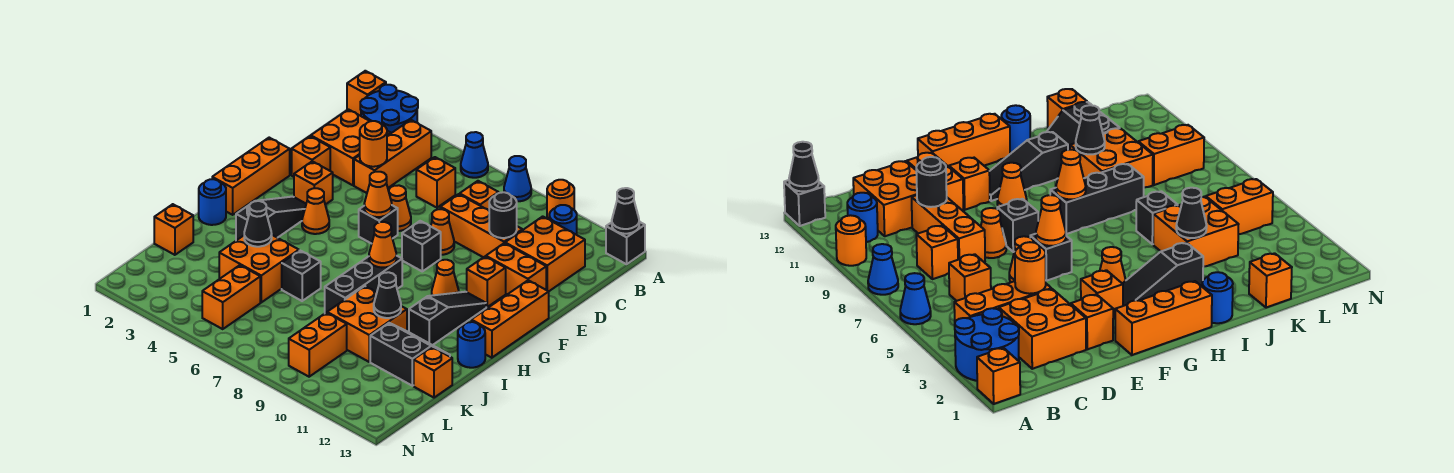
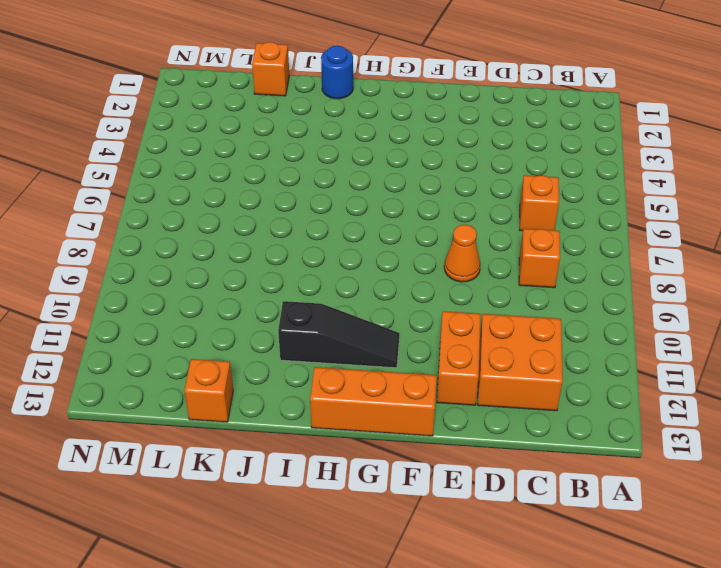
none -> orange 1x1 brick [347,71,386,116]
none -> blue 2x2 round brick [360,85,418,133]
none -> blue 1x1 cone [461,132,488,178]
none -> blue 1x1 cone [504,156,531,201]

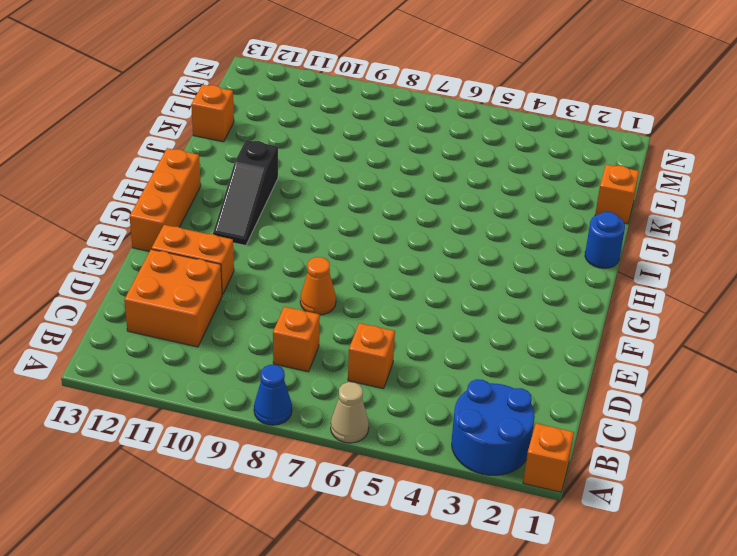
tan 1x1 cone [331,382,369,443] -> blue 1x1 cone [461,132,488,178]
none -> orange 1x1 round brick [547,180,574,219]
none -> black 1x1 brick [606,222,645,264]
none -> orange 1x3 brick [354,120,431,193]
none -> blue 1x1 round brick [549,205,577,235]

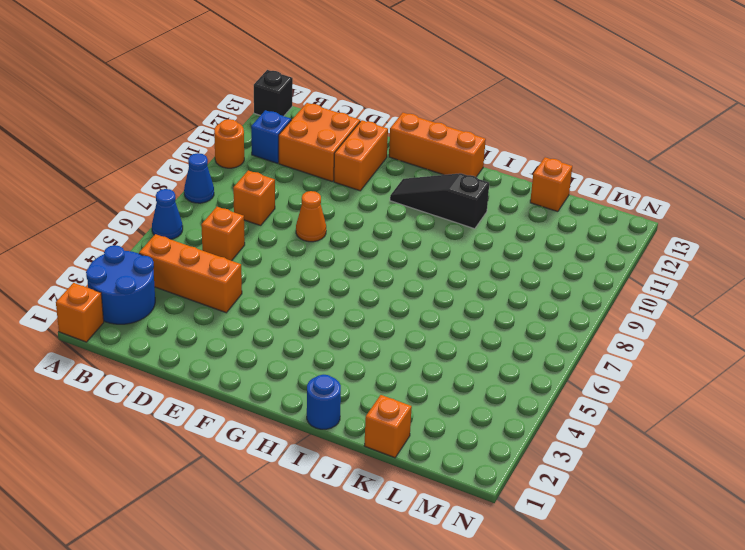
blue 1x1 brick [251,110,291,163] -> blue 1x1 round brick [549,205,577,235]
none -> orange 2x2 brick [311,109,391,185]
none -> orange 1x3 brick [440,194,522,257]
none -> orange 1x1 brick [292,136,330,177]
none -> orange 1x1 cone [389,185,411,231]

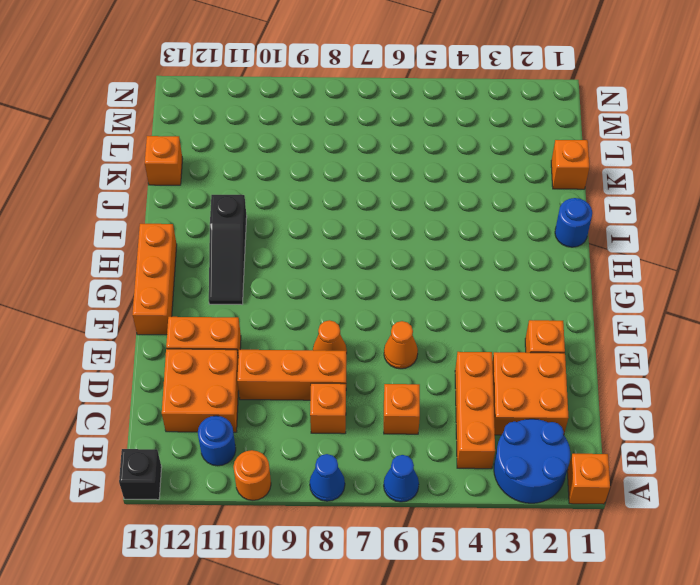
none -> orange 1x3 brick [212,138,290,215]
none -> orange 1x1 brick [294,161,333,205]
none -> black 1x1 brick [359,205,398,244]
none -> black 1x1 brick [402,221,441,271]

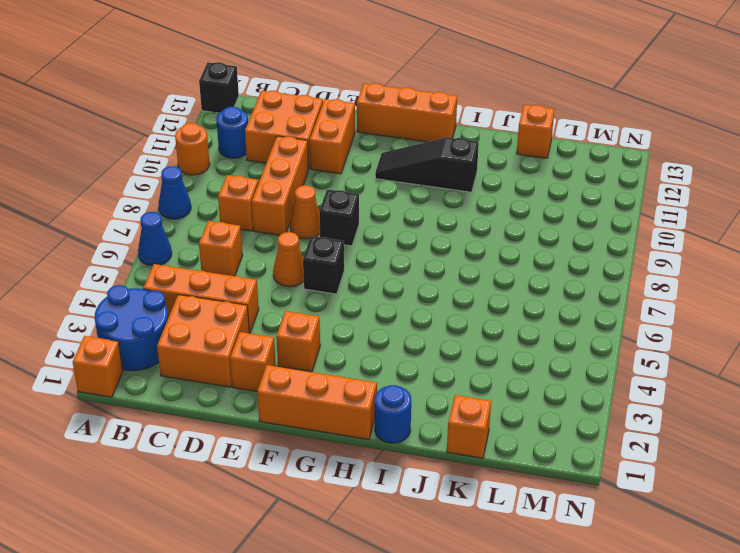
none -> orange 1x1 brick [467,257,506,307]
none -> black 1x3 slope [236,197,306,240]
none -> orange 1x1 cone [302,188,329,234]
none -> orange 1x1 cone [432,260,459,295]

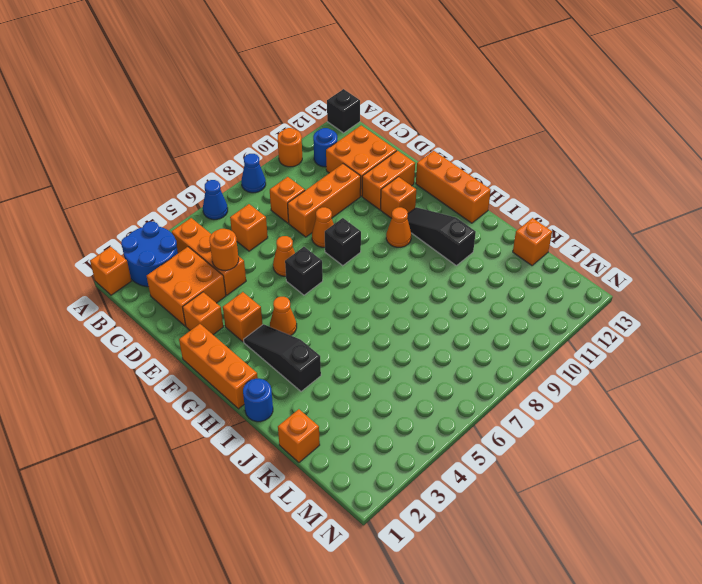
none -> black 1x3 brick [325,256,402,313]
none -> blue 1x1 round brick [458,322,485,368]
none -> orange 2x2 brick [219,235,299,302]
none -> black 1x1 brick [282,251,321,301]

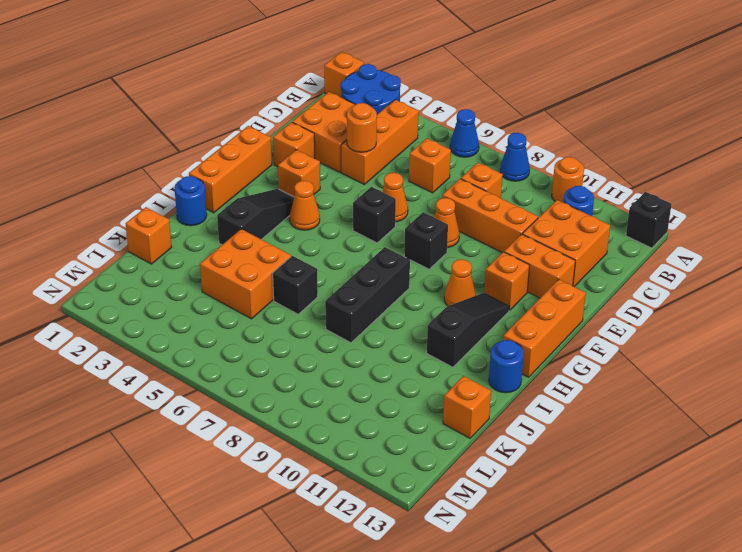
none -> orange 2x2 brick [327,286,407,362]
none -> black 2x2 slope [370,323,450,386]
none -> orange 1x2 brick [202,265,260,329]
none -> orange 1x2 brick [289,313,347,377]

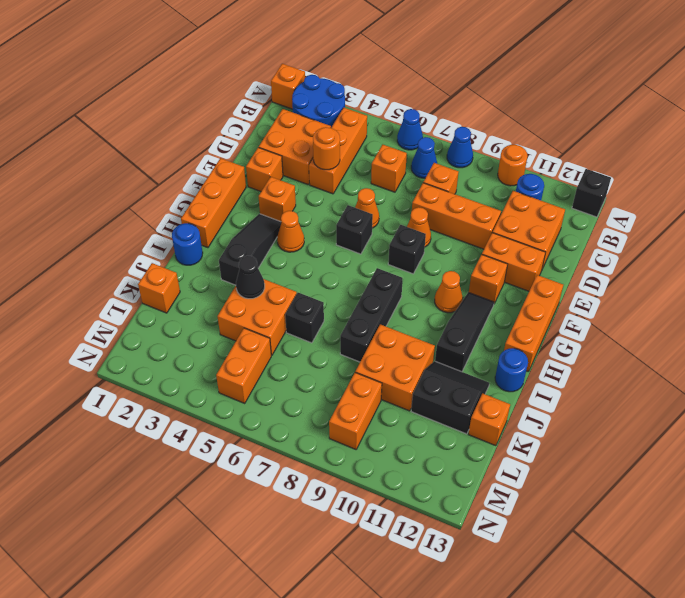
blue 1x1 cone [411,137,437,178] -> none
none -> black 1x1 cone [612,188,639,234]
none -> black 1x1 round brick [489,192,517,238]
none -> orange 1x1 cone [364,172,392,217]
none -> orange 1x1 cone [369,222,396,268]

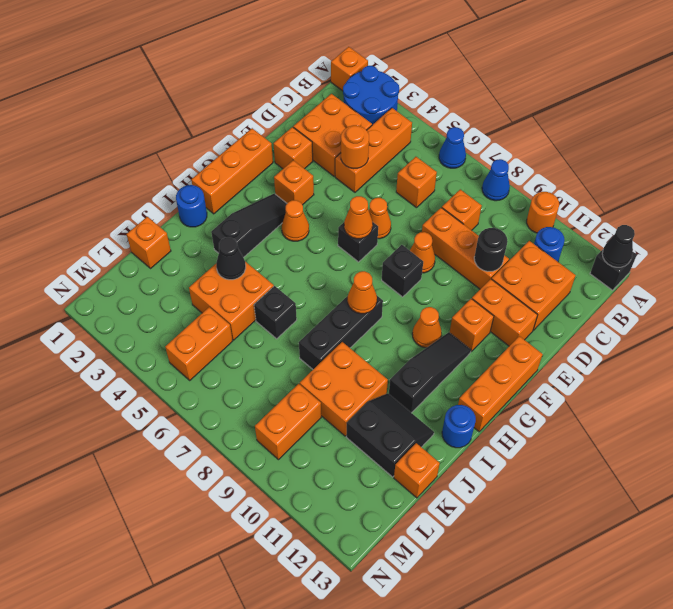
none -> black 1x1 cone [374,272,401,318]

